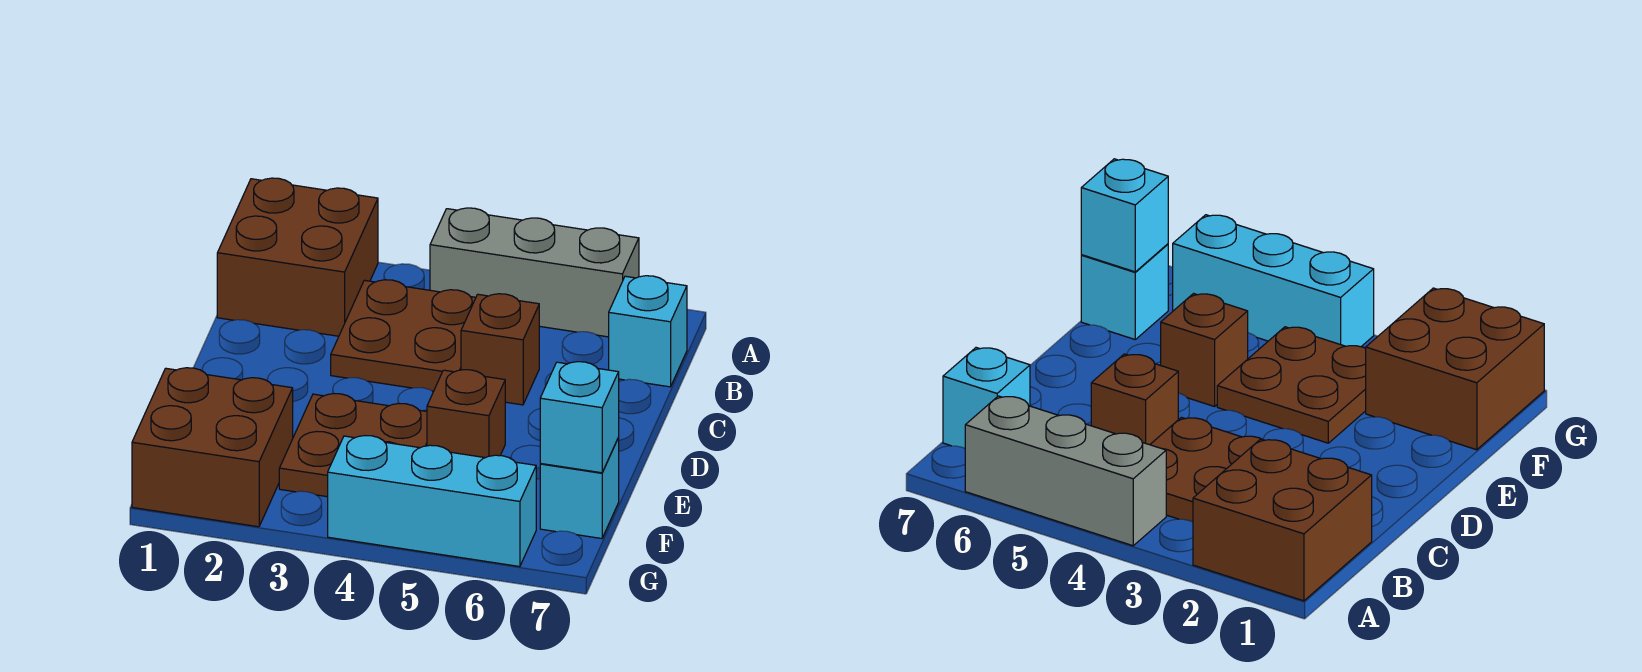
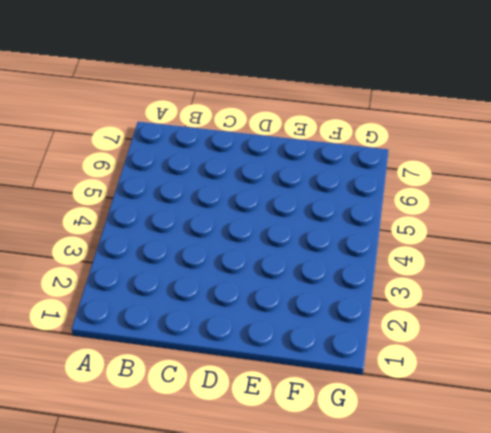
none -> brown 2x2 brick [217,178,378,336]
none -> grey 1x3 brick [430,208,639,337]

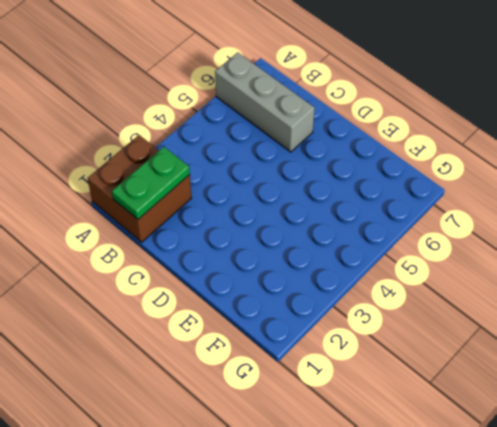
grey 1x3 brick [215,52,315,152] -> grey 1x3 brick turned to [430,208,639,337]
green 1x2 plate [112,147,190,219] -> none
none -> brown 2x2 plate [331,280,476,391]
none -> cyan 1x1 brick [609,276,687,387]

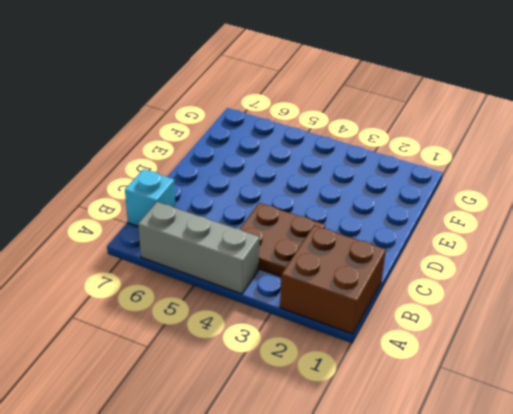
none -> brown 1x1 brick [461,294,539,405]
none -> brown 2x2 plate [279,394,427,497]

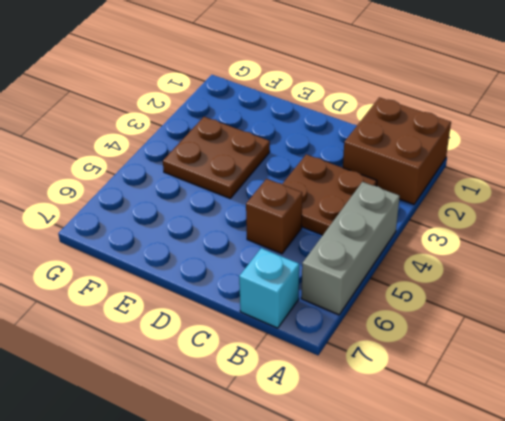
none -> brown 1x1 brick [427,370,505,458]
none -> brown 2x2 brick [132,368,293,527]

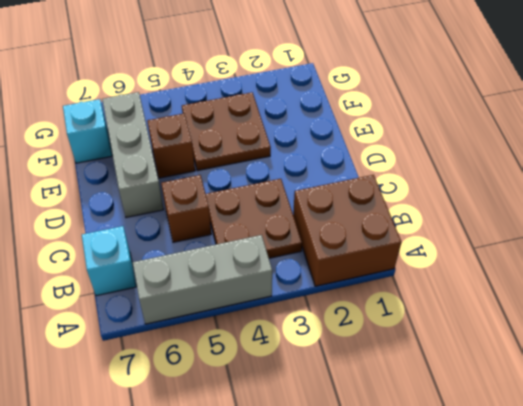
grey 1x3 brick [102,92,164,217] -> none
none -> brown 2x2 brick [132,368,293,527]
none -> cyan 1x3 brick [328,436,536,567]

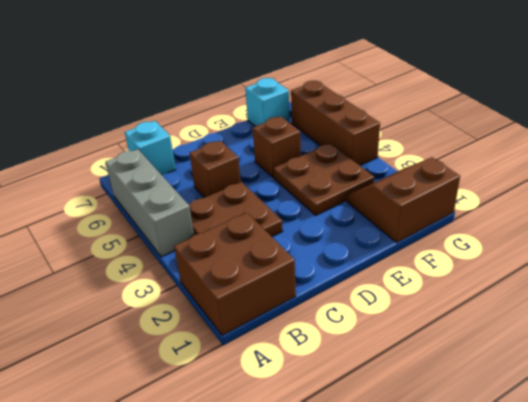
brown 2x2 slope [347,157,460,242] -> brown 2x2 brick [132,368,293,527]
brown 1x3 brick [291,81,380,166] -> cyan 1x3 brick [328,436,536,567]
none -> cyan 1x1 brick [540,362,619,473]

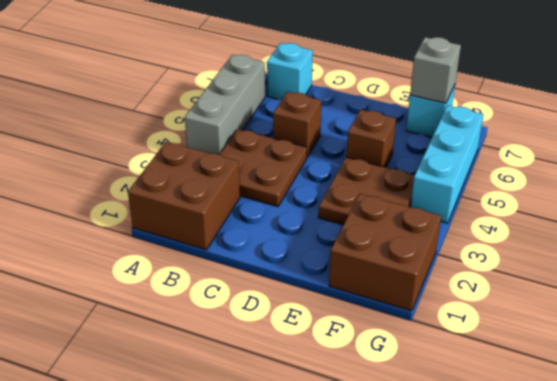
grey 1x1 brick [410,37,461,103] -> cyan 1x1 brick [540,362,619,473]

